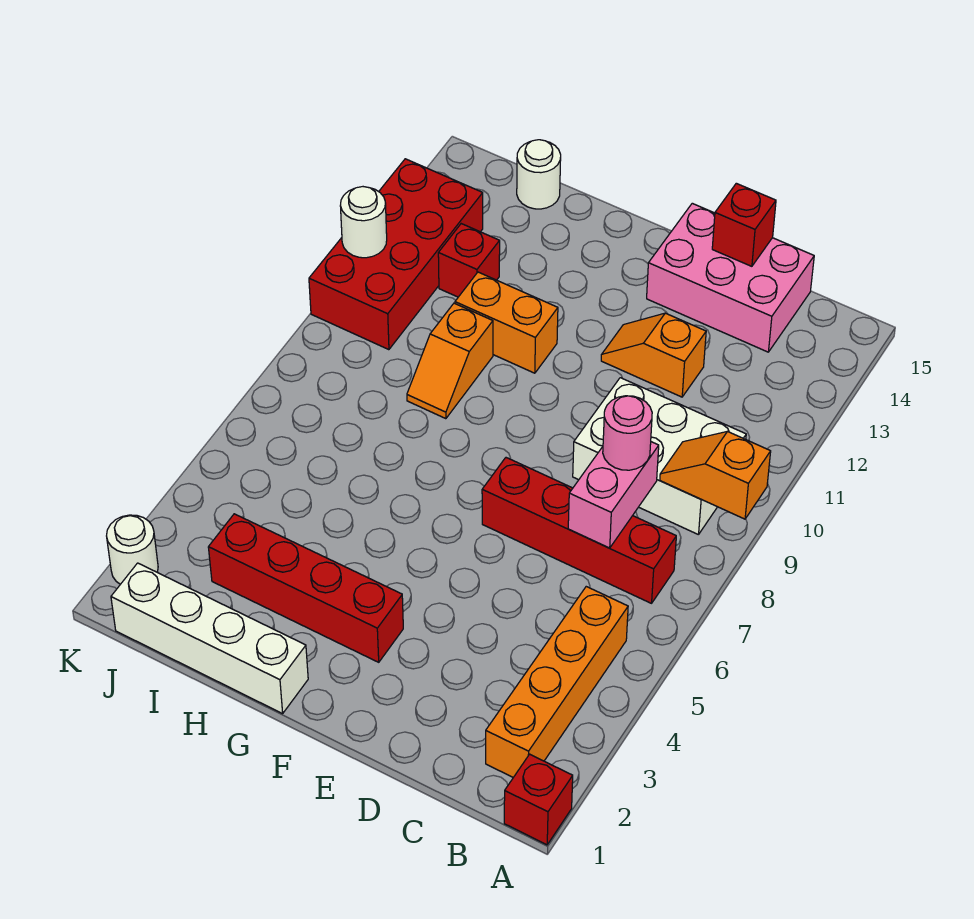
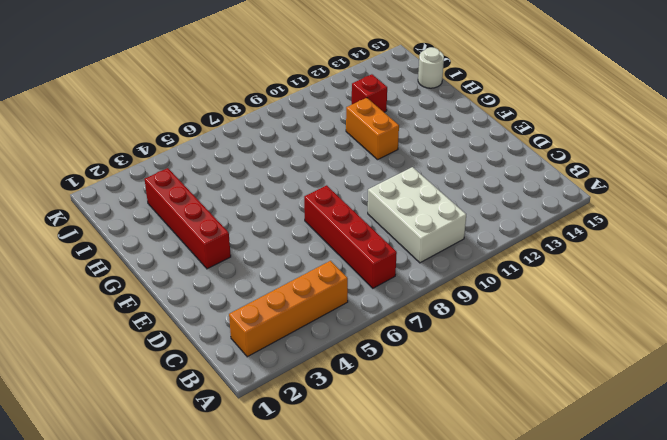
none -> red 1x1 brick [504,754,573,845]
none -> pink 2x3 brick [647,203,814,352]
none -> orange 1x2 slope [601,313,706,397]

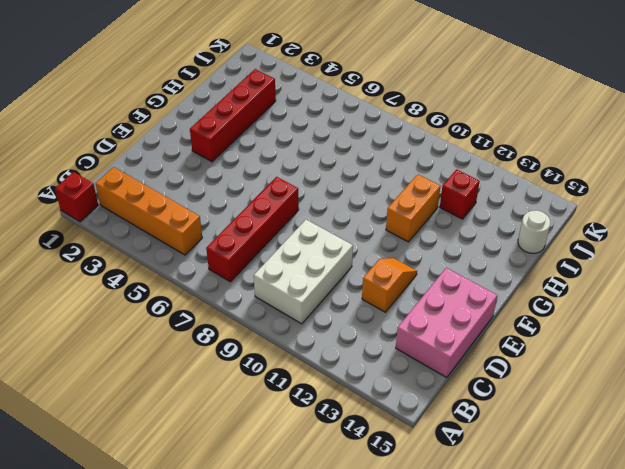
none -> white 1x4 brick [111,563,308,714]
none -> orange 1x2 slope [407,303,493,419]
none -> red 2x4 brick [309,159,483,350]

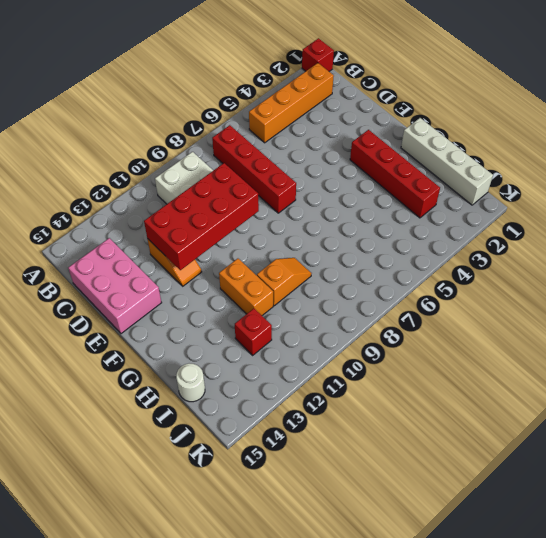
red 2x4 brick [144,163,259,270] -> red 2x4 brick moved to [309,159,483,350]
none -> white 1x1 round brick [107,515,158,584]
none -> orange 1x2 slope [660,432,771,519]
none -> pink 1x2 brick [568,442,659,548]

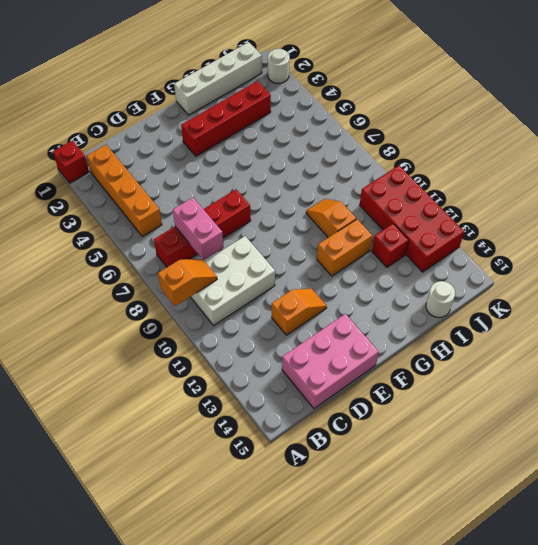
none -> red 1x1 brick [712,183,776,266]
none -> white 1x1 round brick [340,187,387,258]
none -> pink 1x1 round brick [603,396,652,470]

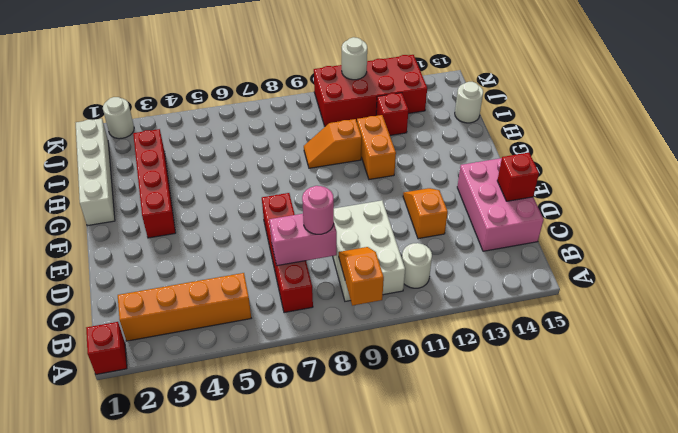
white 1x1 round brick [402,243,432,288] -> none

